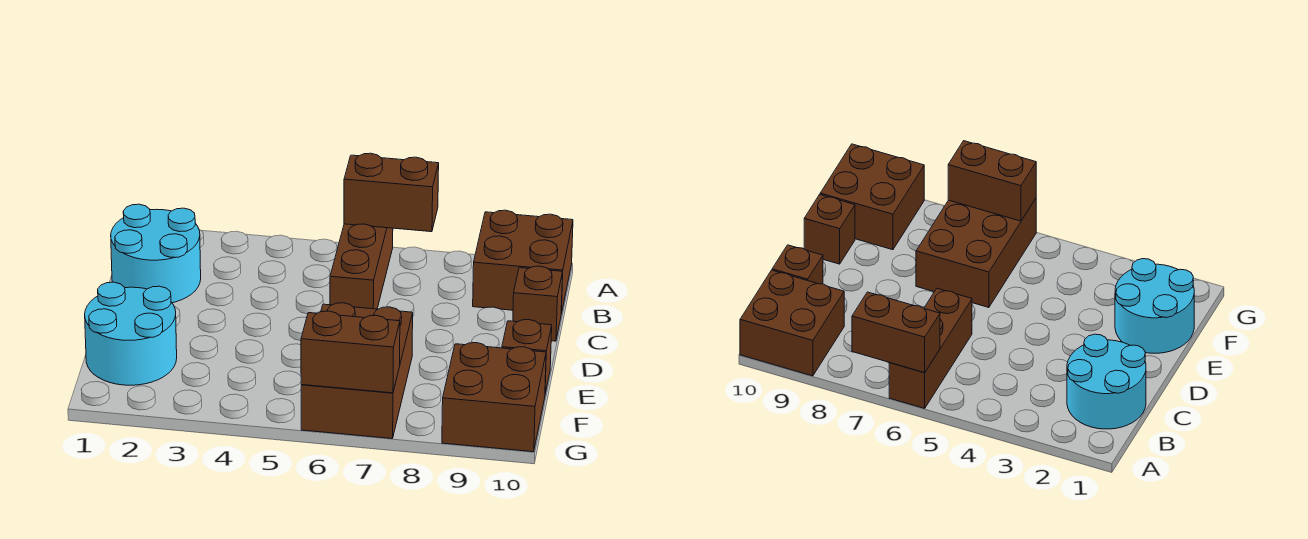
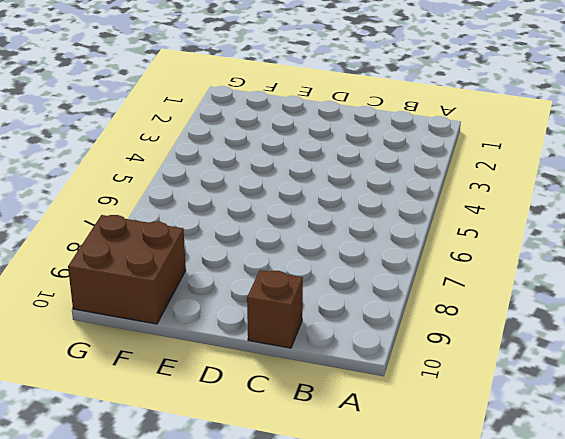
none -> brown 1x3 brick [330,224,393,309]
none -> brown 2x2 brick [473,210,573,314]

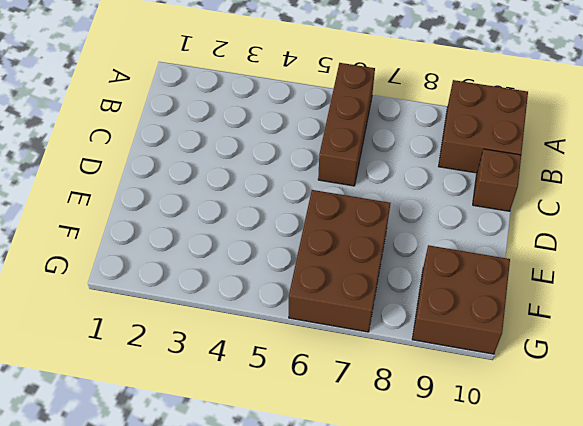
none -> cyan 2x2 round brick [111,204,201,303]
none -> cyan 2x2 round brick [85,282,177,385]

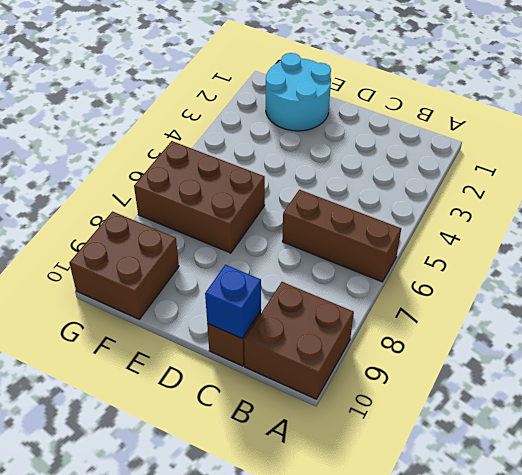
blue 1x1 brick [205,265,261,338] -> none
none -> cyan 2x2 round brick [111,204,201,303]
none -> brown 1x1 brick [502,320,552,393]

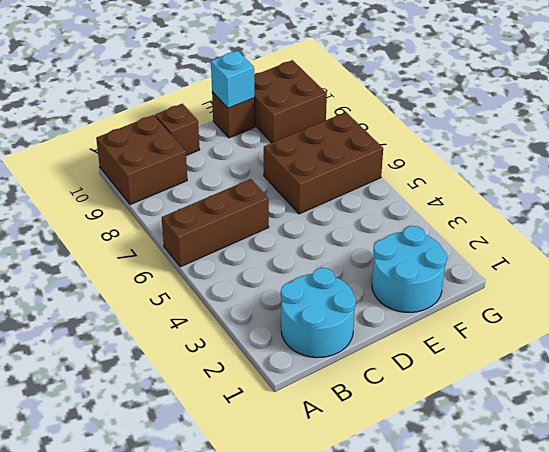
cyan 1x1 brick [211,51,255,108] -> none
none -> brown 1x2 brick [344,153,439,232]
none -> brown 1x2 brick [301,311,400,393]

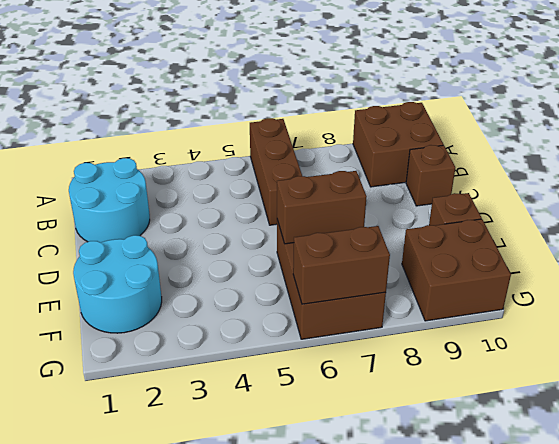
brown 1x2 brick [277,171,367,244] -> brown 1x2 brick moved to [344,153,439,232]

